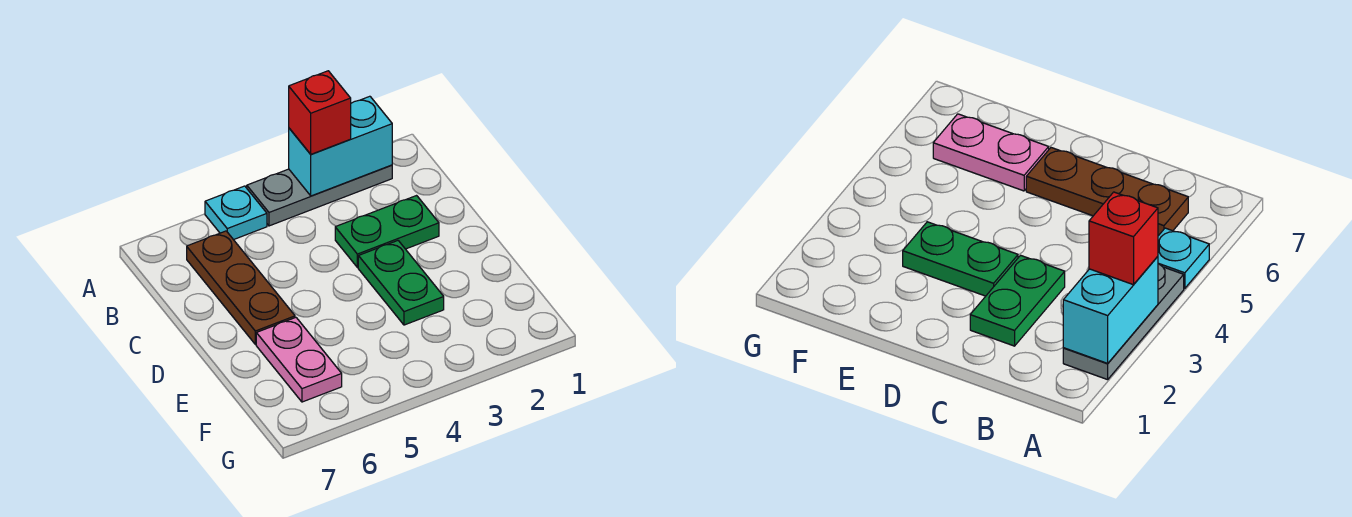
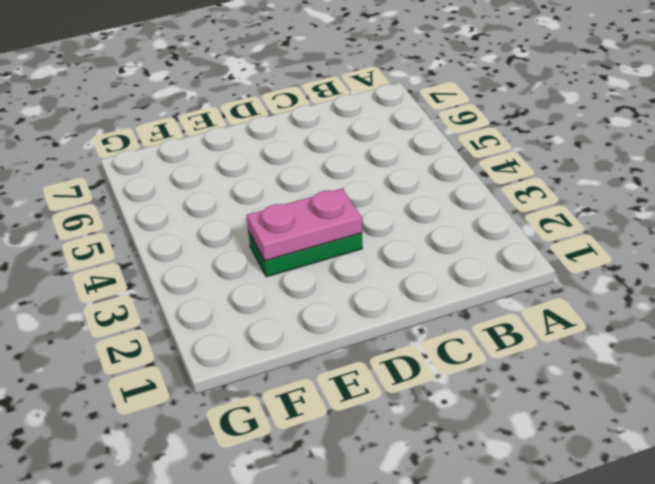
pink 1x2 plate [247,189,362,261] -> pink 1x2 plate moved to [256,318,342,402]
none -> grey 1x3 plate [247,165,392,226]
none -> cyan 1x1 plate [205,186,267,240]

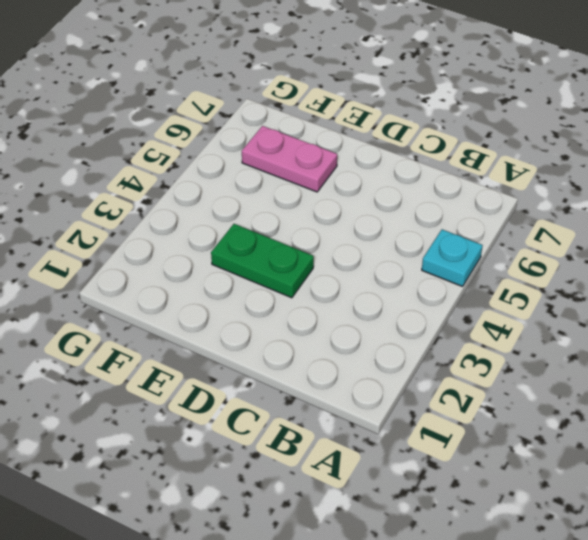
none -> grey 1x3 plate [247,165,392,226]
none -> brown 1x3 plate [187,231,295,344]

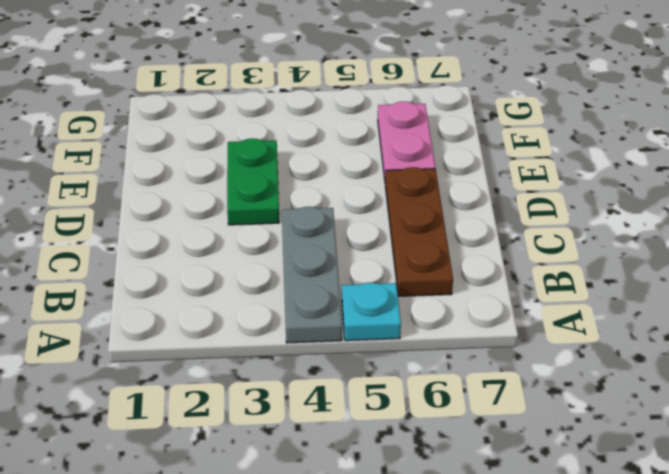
grey 1x3 plate [282,207,342,343] -> grey 1x3 plate turned to [247,165,392,226]
none -> green 1x2 plate [335,196,439,267]
none -> cyan 1x2 brick [289,96,392,196]

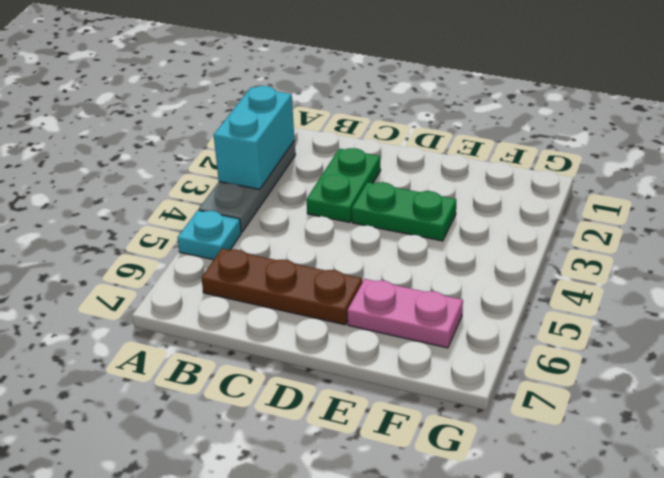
none -> red 1x1 brick [289,71,351,154]

